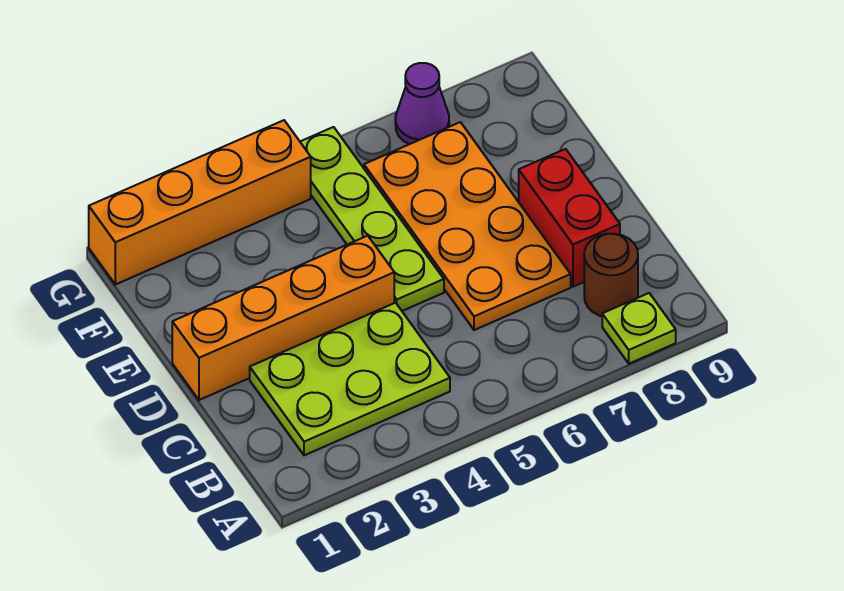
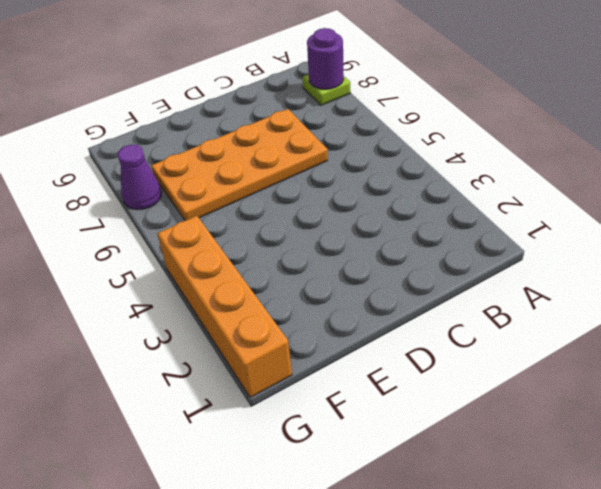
purple 1x1 round brick [307,28,344,89] -> none
none -> lime 2x3 plate [250,303,450,455]
none -> brown 1x1 round brick [584,234,638,316]

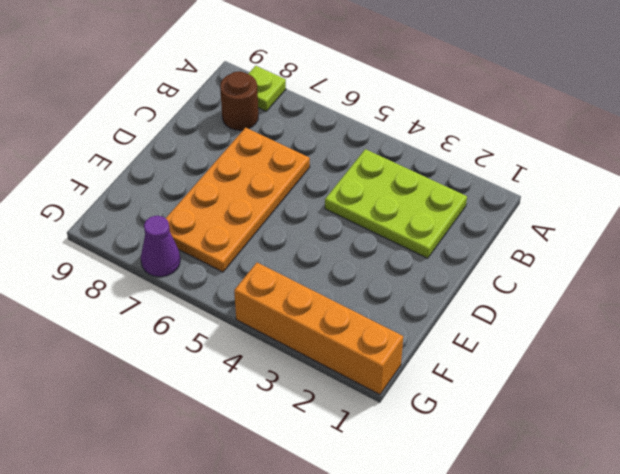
none -> red 1x2 brick [519,149,620,287]
none -> orange 1x4 brick [172,236,394,400]

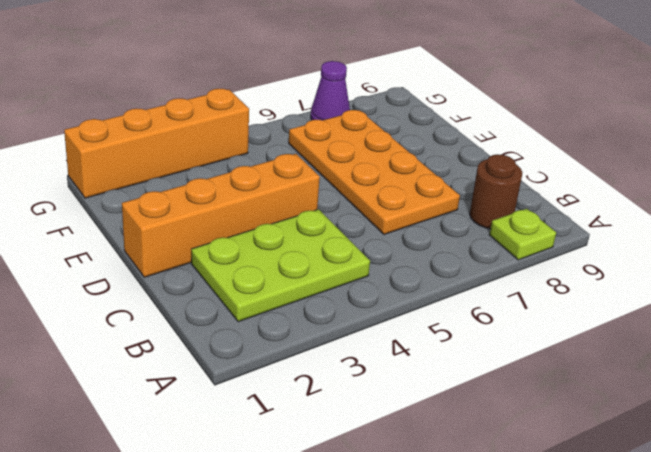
none -> red 1x2 brick [519,149,620,287]
none -> lime 1x4 plate [300,127,444,311]

